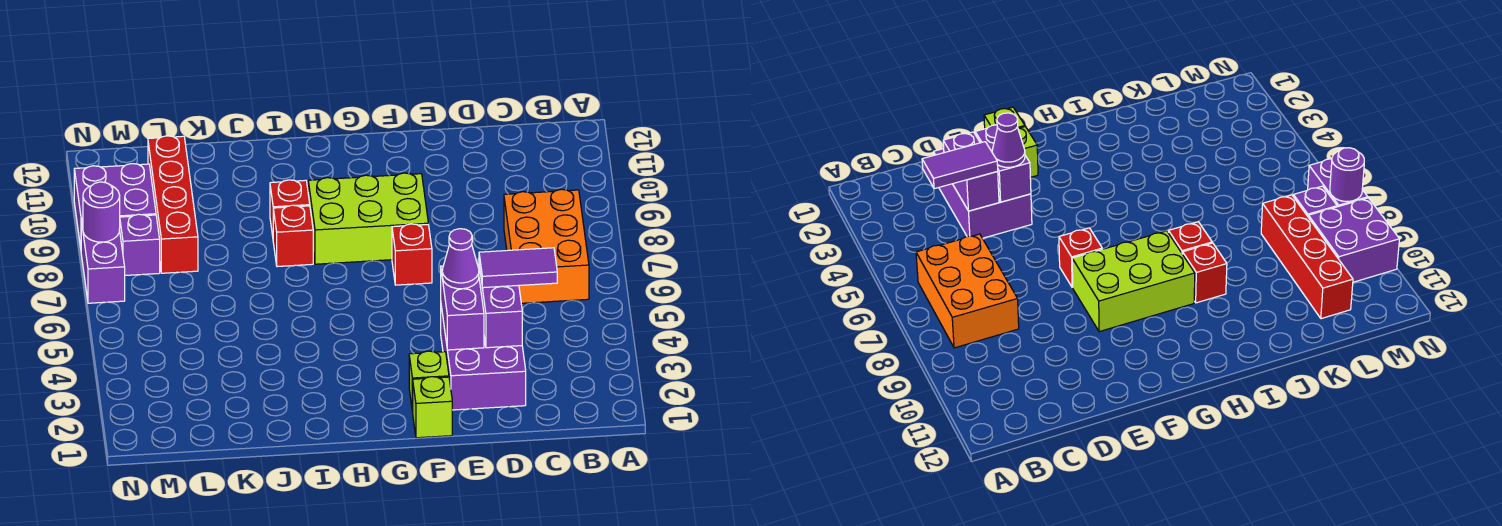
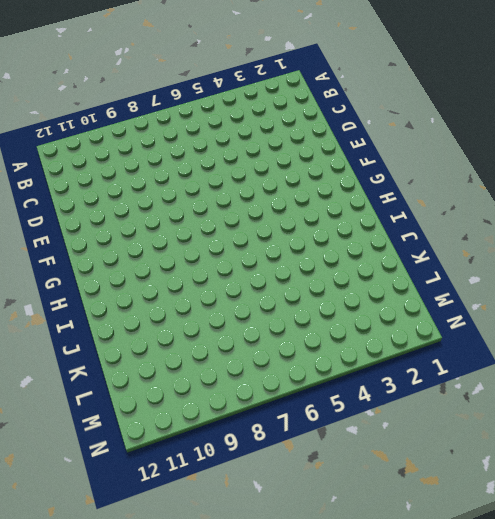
none -> orange 2x3 brick [504,189,589,303]
none -> purple 2x3 brick [441,306,526,410]
none -> lime 1x1 brick [413,377,452,438]

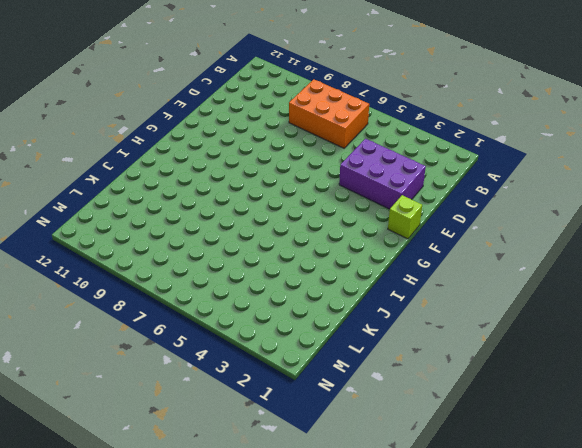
none -> lime 1x1 brick [409,351,449,412]
none -> red 1x1 brick [392,224,432,285]
none -> lime 2x3 brick [308,173,428,264]

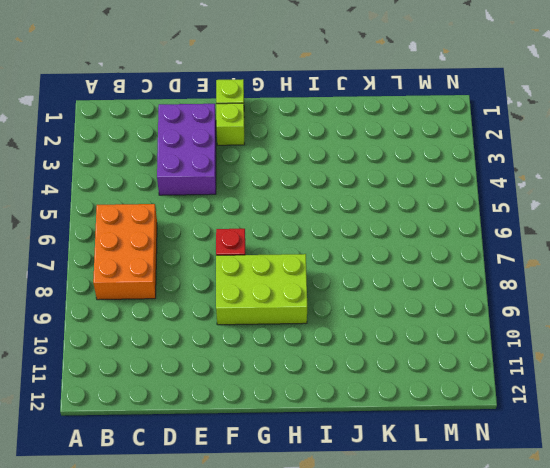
none -> red 1x1 brick [273,205,313,267]
none -> red 1x1 brick [270,180,310,236]
none -> red 1x4 brick [148,136,198,273]

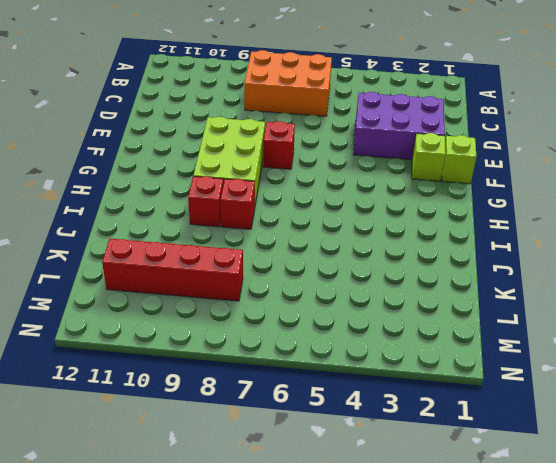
none -> purple 1x1 brick [119,214,160,275]
none -> purple 2x2 brick [74,164,156,248]
none -> purple 1x2 brick [81,219,125,303]

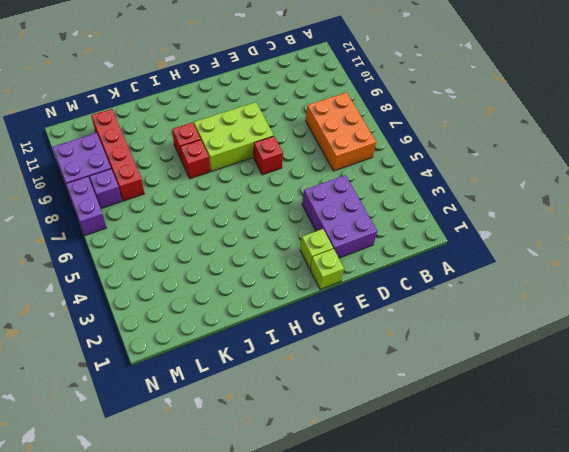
none -> purple 1x2 brick [479,266,522,348]
none -> purple 1x2 brick [441,266,484,350]
none -> purple 1x1 round brick [83,182,120,242]

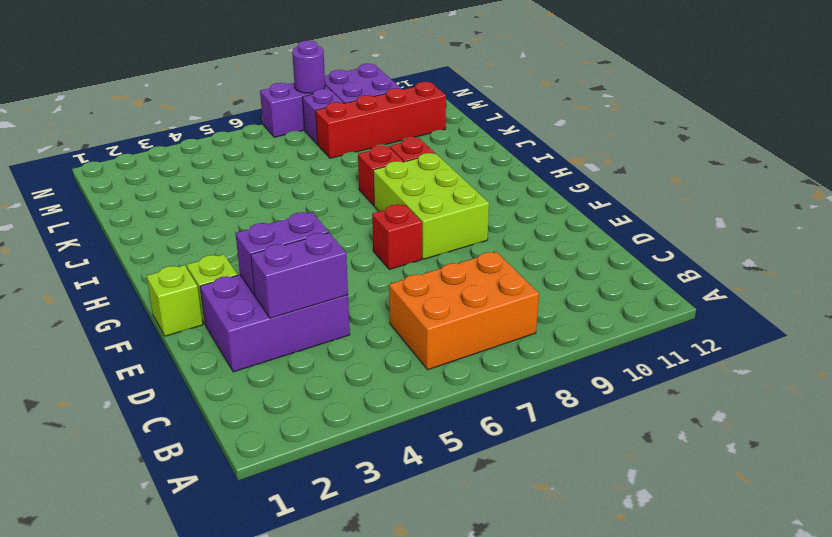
none -> purple 1x2 tile [479,248,557,288]
none -> purple 1x1 cone [442,229,479,289]

